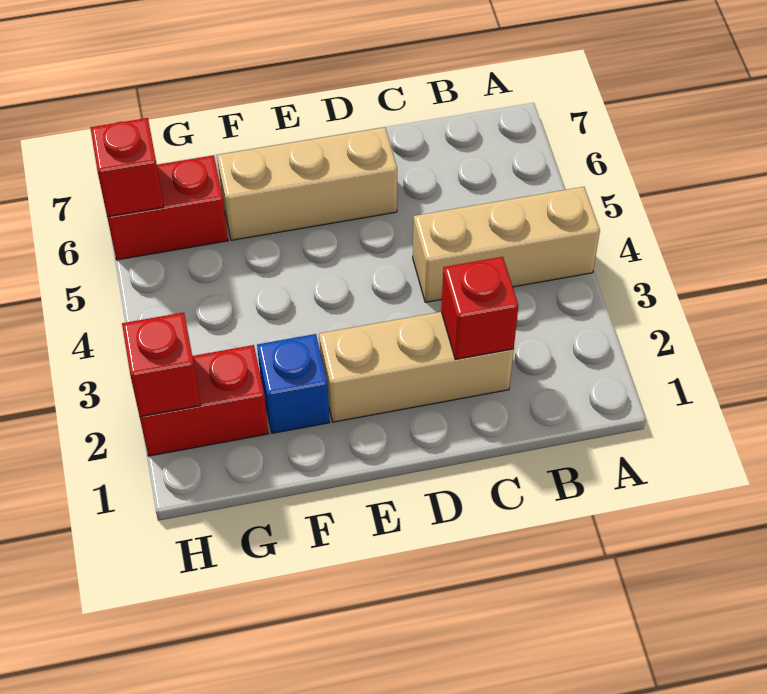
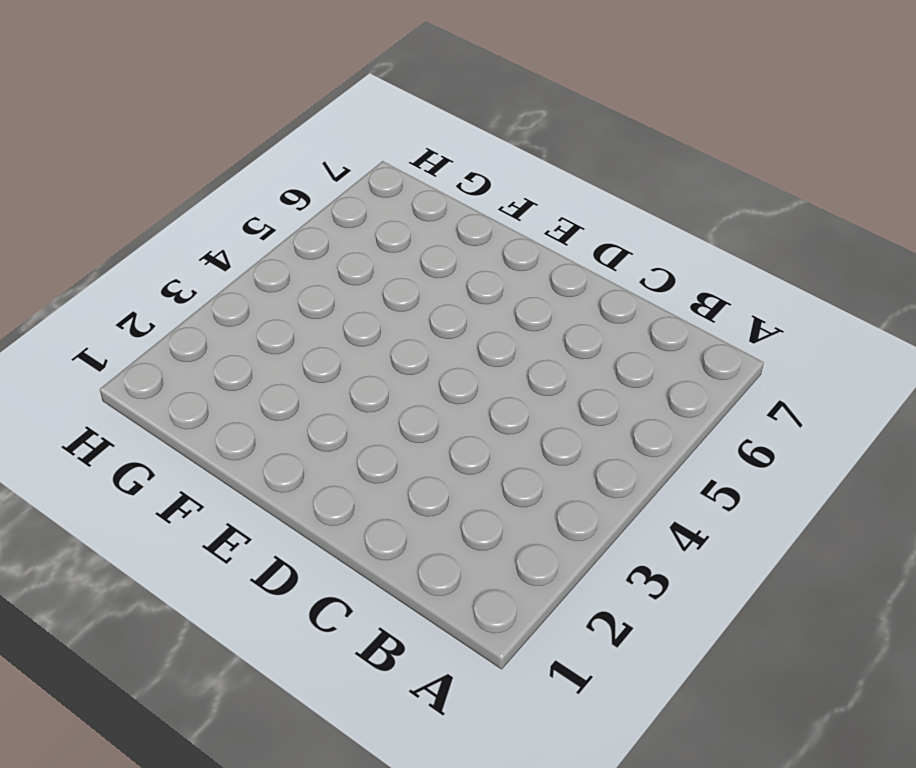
none -> tan 1x3 brick [413,187,600,302]
none -> tan 1x3 brick [319,312,514,422]

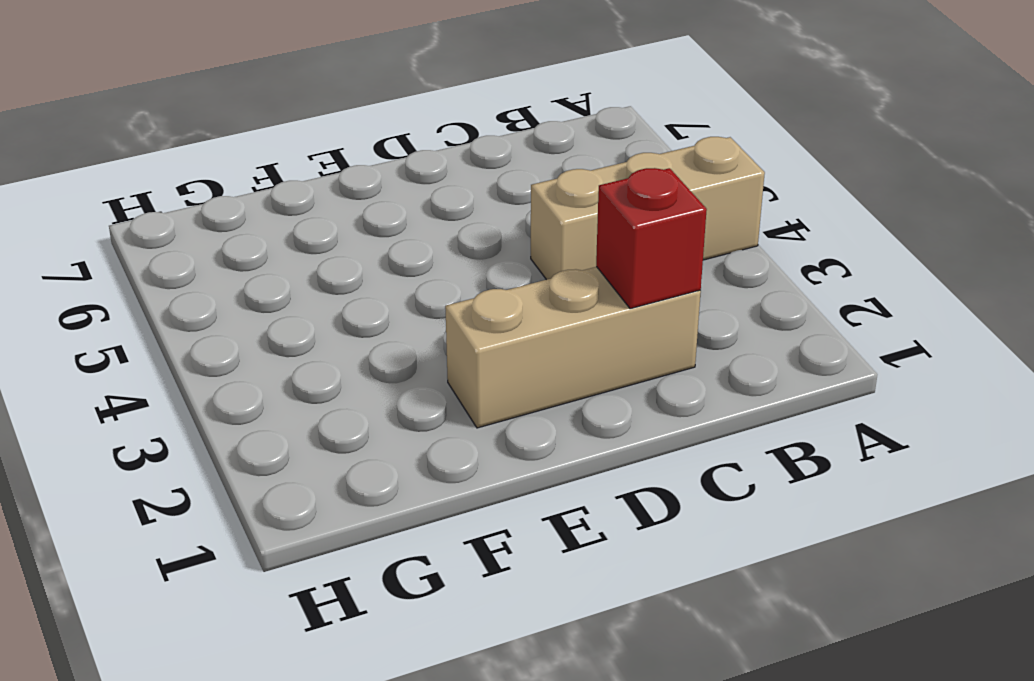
none -> tan 1x3 brick [217,127,397,240]
none -> blue 1x1 brick [257,334,330,433]

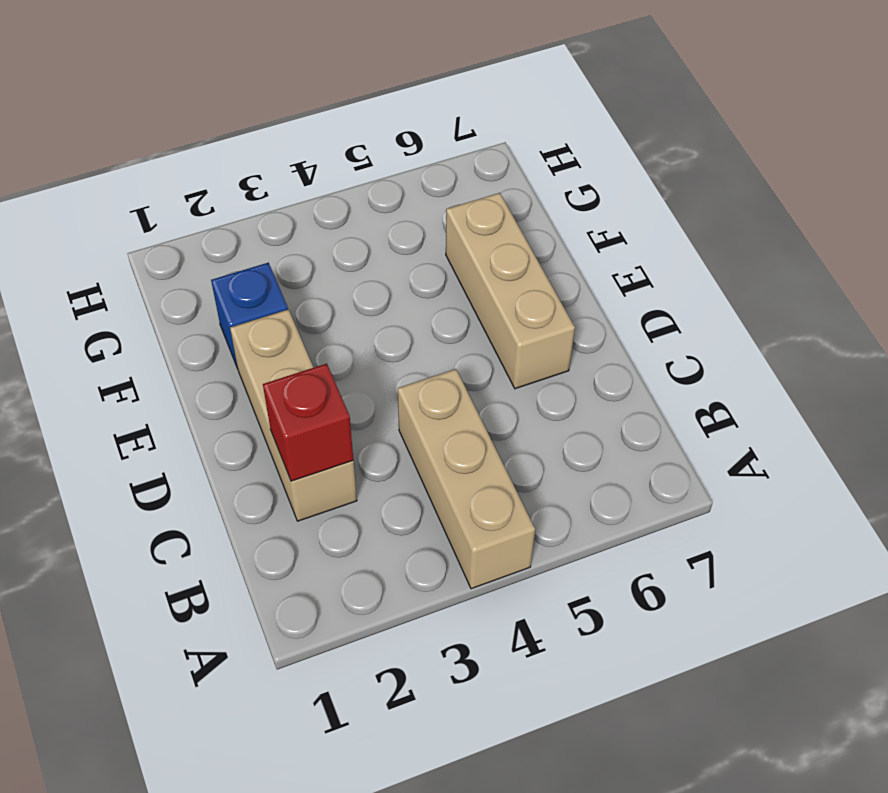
none -> red 1x2 brick [140,345,269,456]
none -> red 1x2 brick [107,155,228,260]

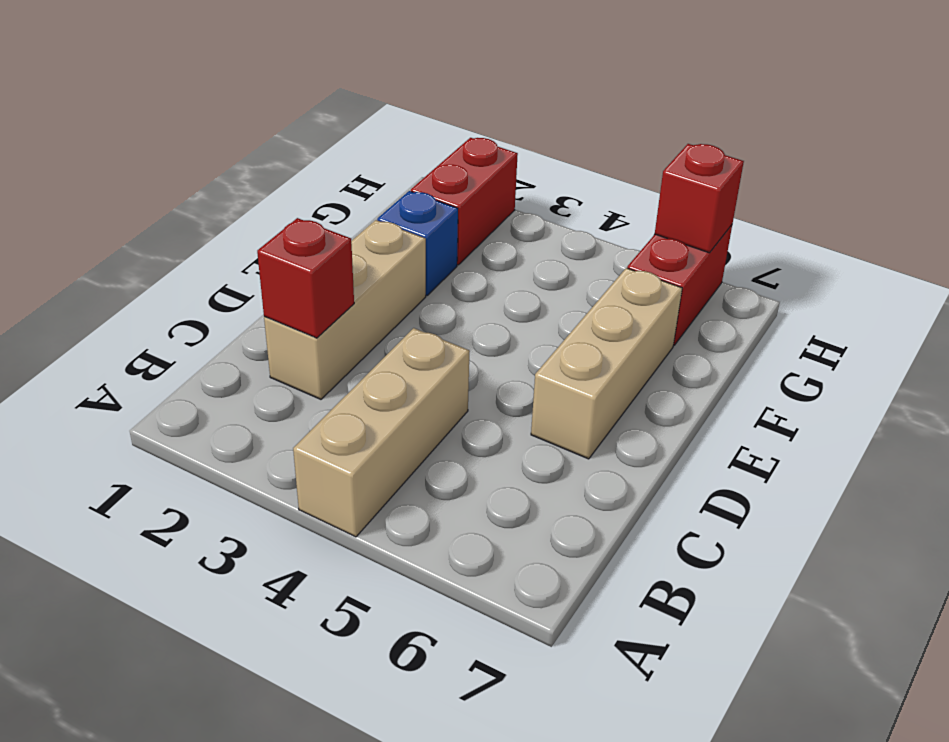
none -> red 1x1 brick [122,312,200,417]

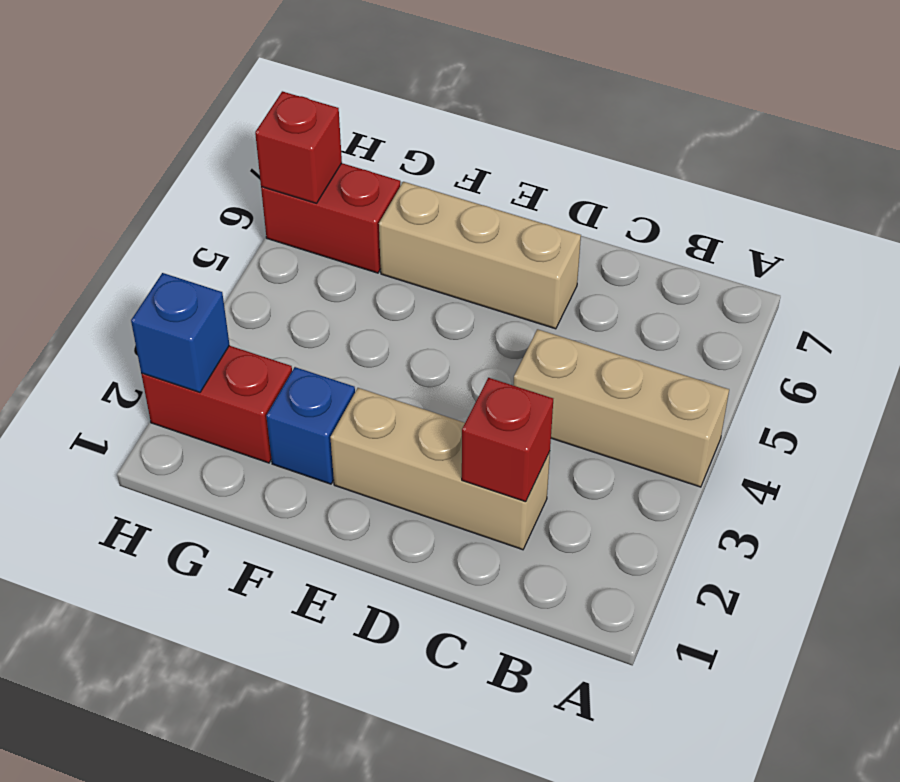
blue 1x1 brick [131,273,229,392] -> red 1x1 brick [122,312,200,417]

